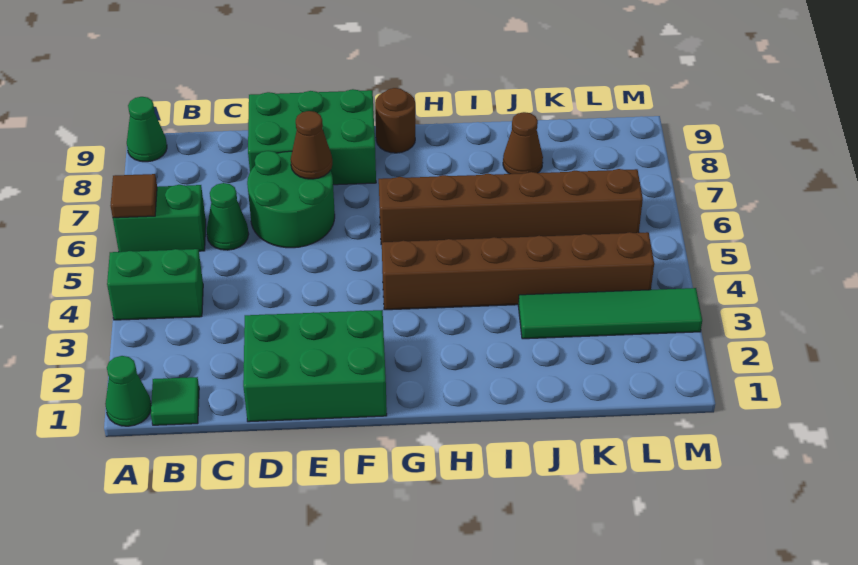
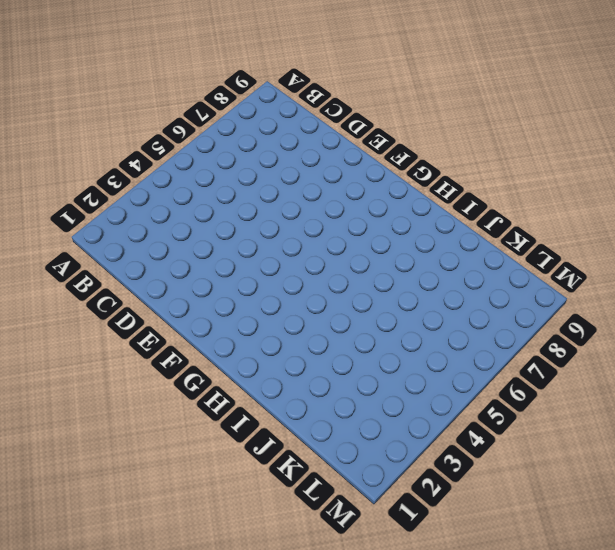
none -> green 1x1 cone [105,356,151,426]
none -> green 1x2 brick [107,249,203,320]
none -> green 1x2 brick [113,185,206,252]

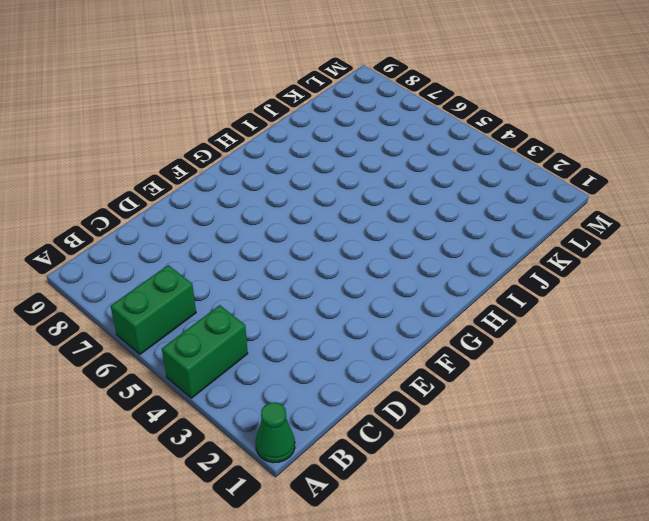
none -> green 1x1 cone [127,97,167,162]
none -> green 1x1 tile [151,377,199,425]
none -> green 1x1 cone [207,183,249,250]

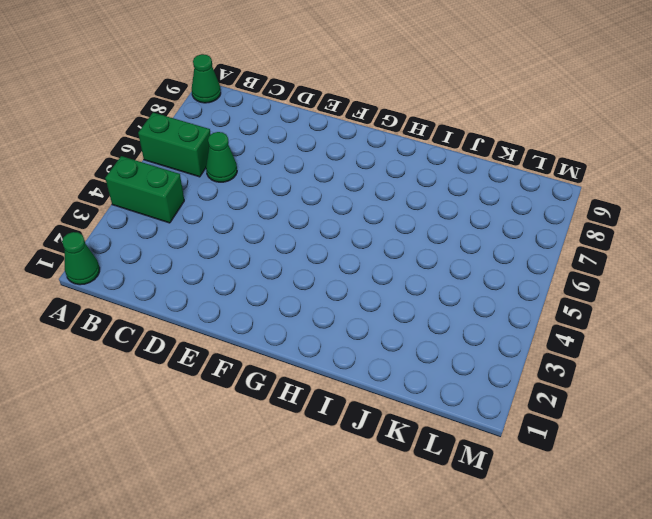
none -> green 1x1 tile [151,377,199,425]
none -> green 2x3 brick [243,310,387,422]
none -> green 2x2 round brick [247,151,335,248]

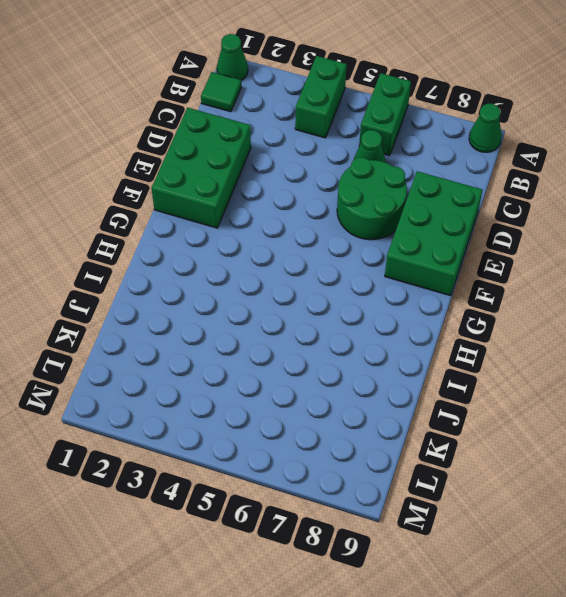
none -> brown 1x6 brick [382,232,654,310]
none -> brown 1x6 brick [379,169,643,244]
none -> brown 1x1 round brick [375,88,415,153]

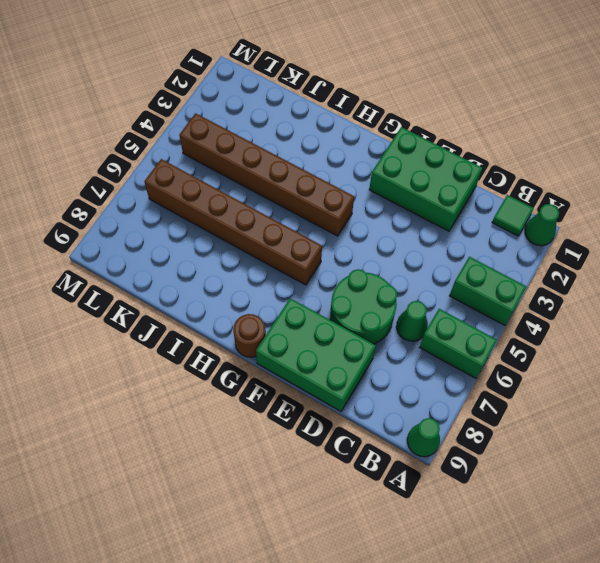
none -> green 1x4 tile [518,288,702,339]
none -> brown 1x1 cone [503,112,543,174]
none -> brown 1x1 tile [111,174,157,218]

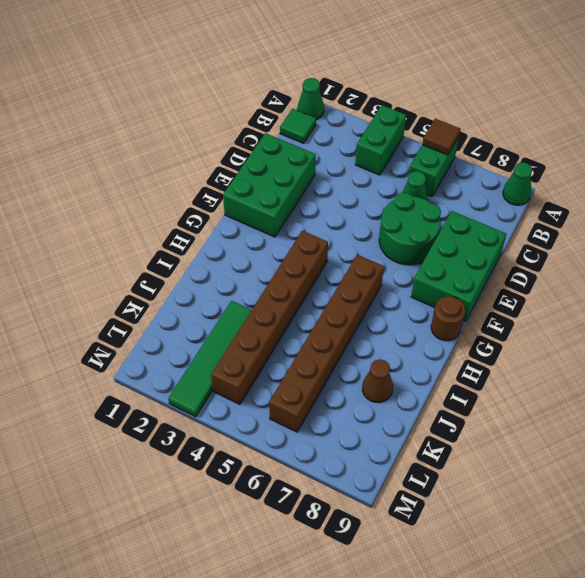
none -> brown 1x1 cone [291,111,332,179]

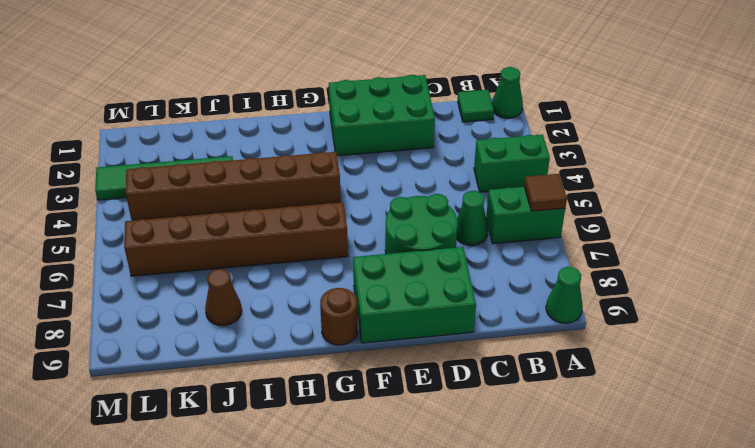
none -> brown 1x1 cone [291,111,332,179]

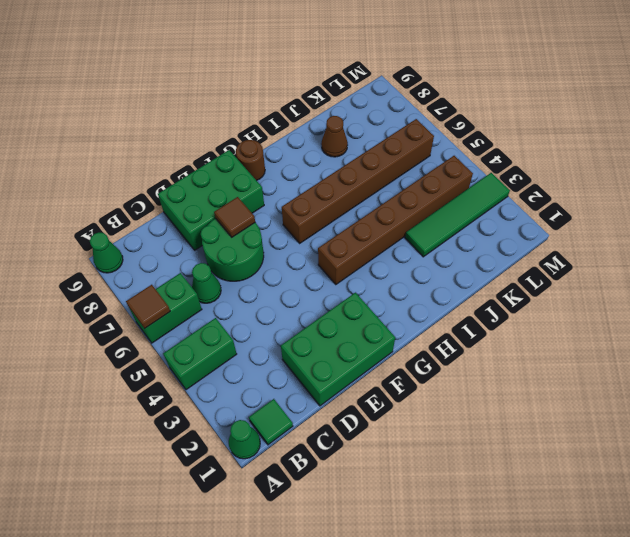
brown 1x1 tile [214,197,255,237] -> brown 1x1 cone [291,111,332,179]

